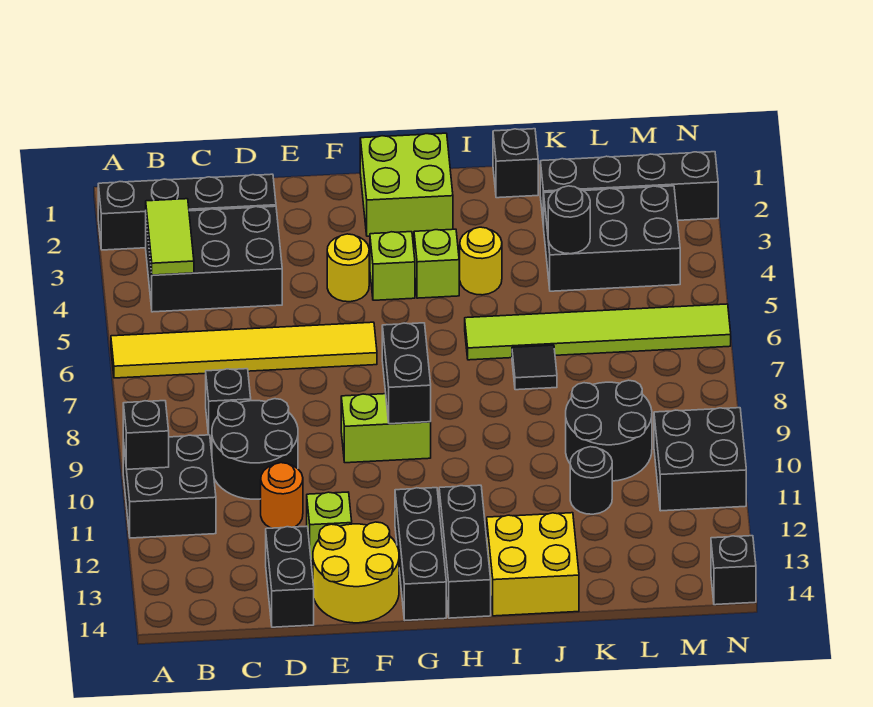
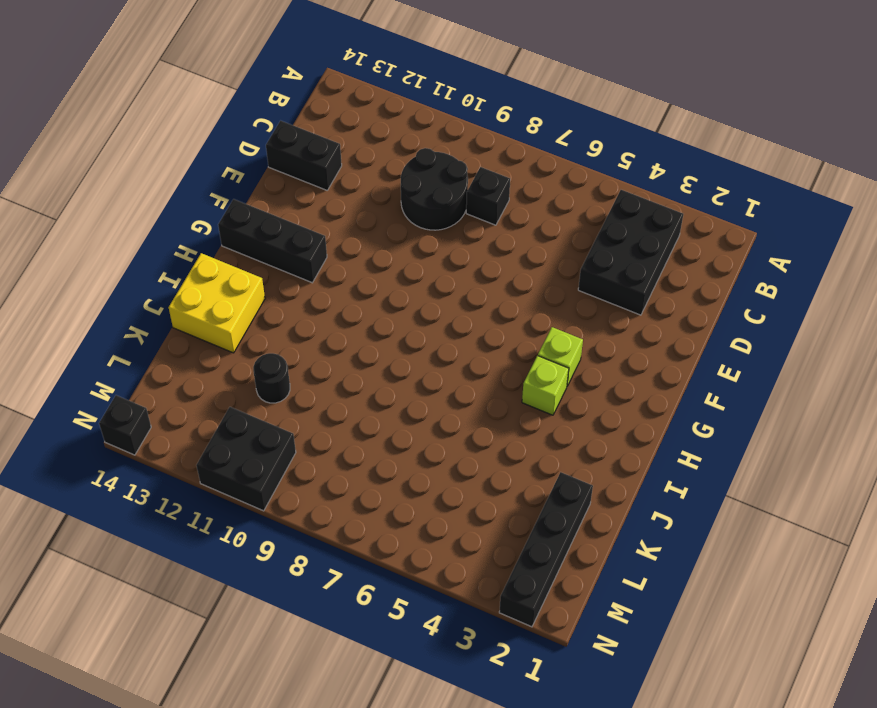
none -> black 1x4 brick [98,174,276,250]
none -> yellow 1x6 tile [111,322,377,378]
none -> black 2x2 brick [123,435,216,538]
none -> orange 1x1 round brick [261,463,303,528]

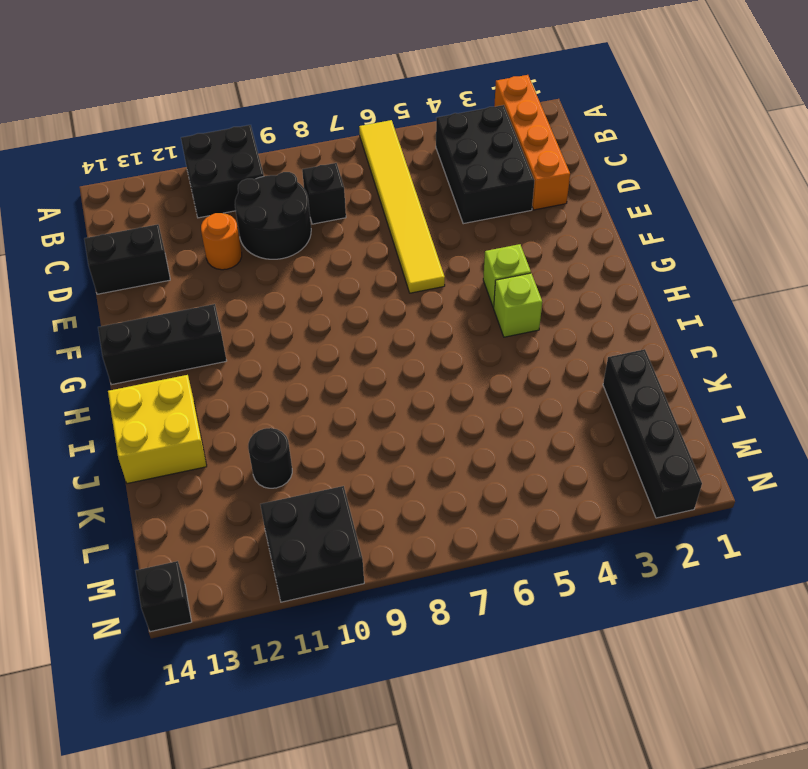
orange 1x4 brick [494,75,570,210] -> black 1x4 brick [98,174,276,250]
none -> lime 1x1 brick [307,492,352,561]
none -> yellow 2x2 round brick [313,522,399,623]
none -> yellow 1x1 round brick [327,234,369,302]
none -> lime 1x2 brick [341,394,431,463]

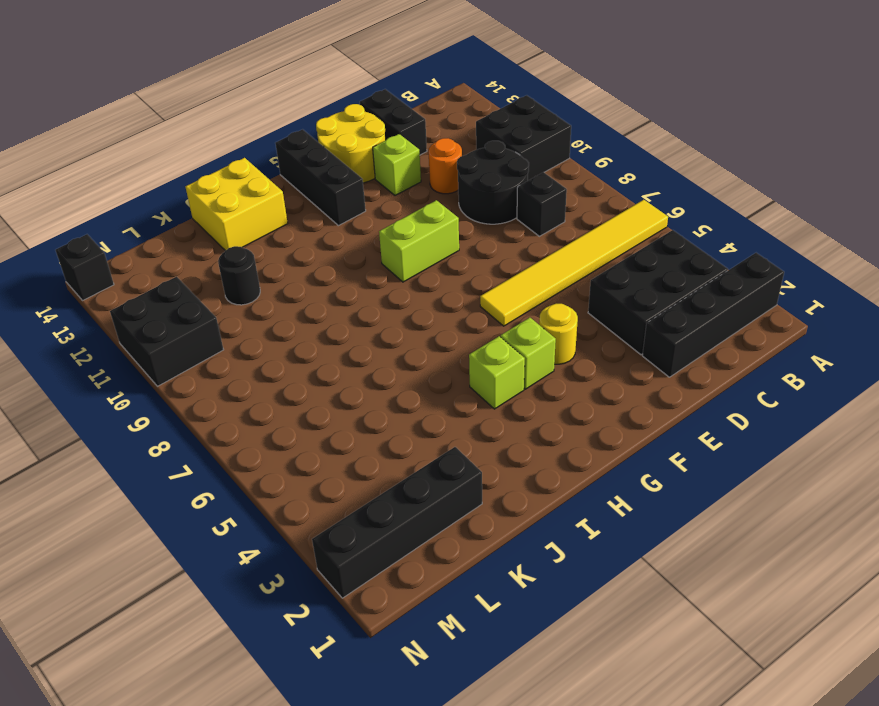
none -> lime 2x2 brick [360,133,453,236]
none -> black 1x3 brick [439,485,491,618]
none -> yellow 1x1 round brick [460,227,502,295]
none -> lime 1x6 tile [465,304,731,360]

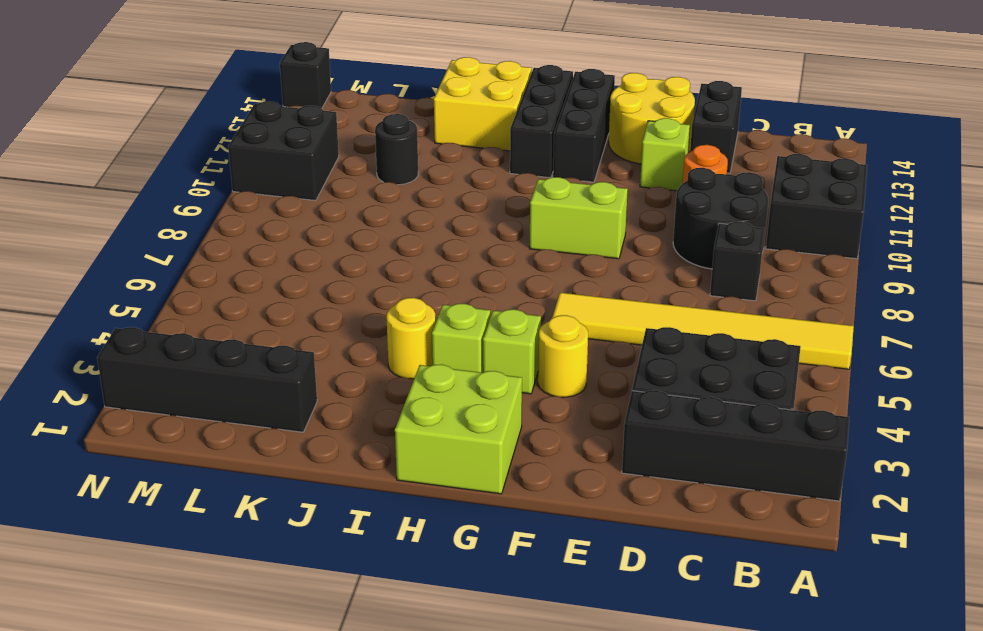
none -> lime 1x6 tile [465,304,731,360]
none -> black 1x1 brick [493,129,538,198]
none -> black 1x1 tile [512,345,557,390]
none -> black 2x3 brick [544,186,680,291]

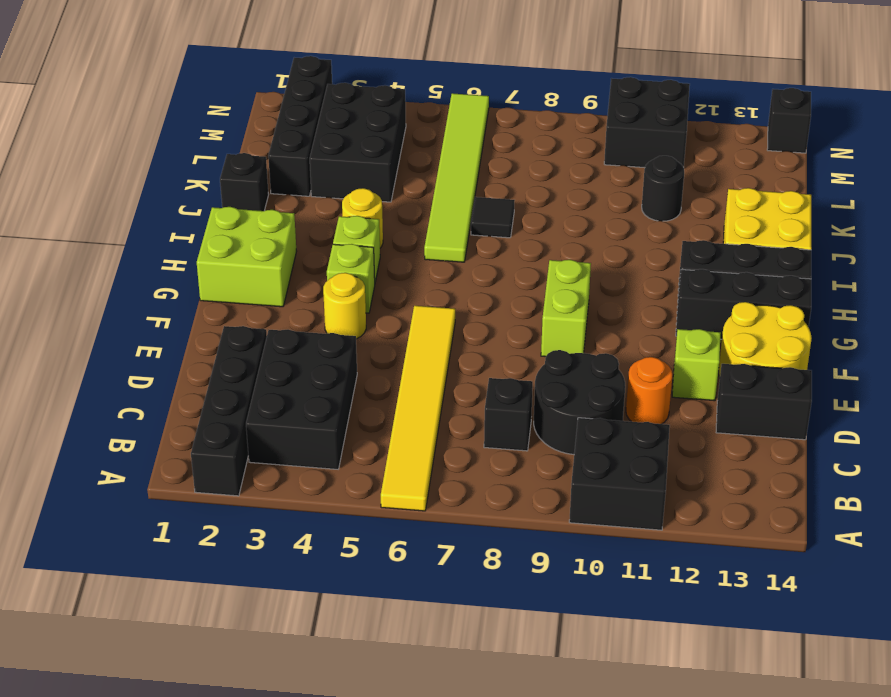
none -> black 2x2 round brick [566,380,652,481]
none -> black 1x1 brick [123,401,169,469]
none -> lime 1x2 tile [146,199,194,275]
none -> black 1x2 brick [382,323,431,424]

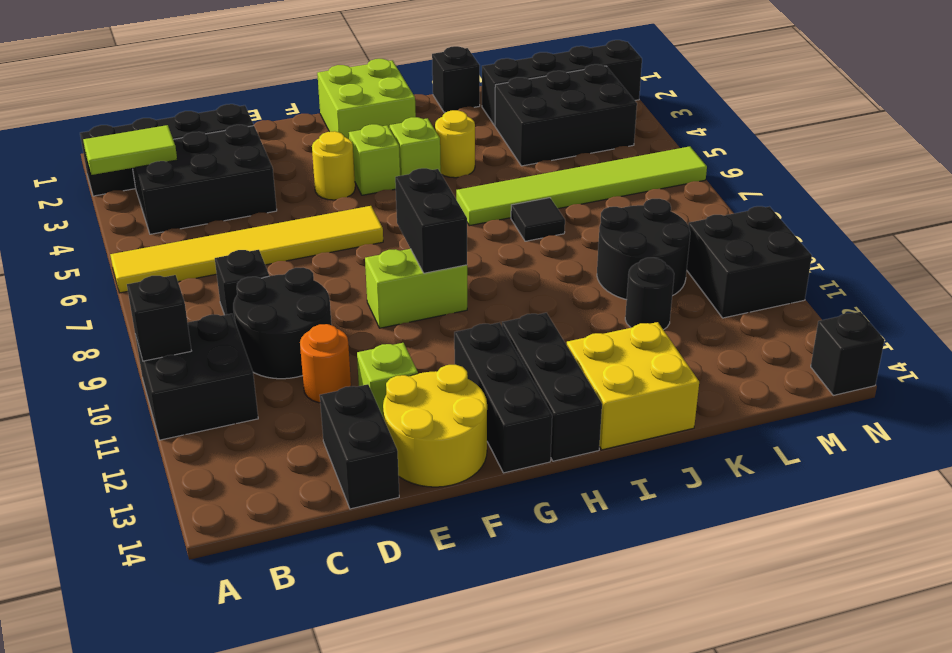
lime 1x2 tile [83,125,177,175] -> lime 1x2 tile turned to [146,199,194,275]
none -> black 1x1 round brick [548,186,590,254]

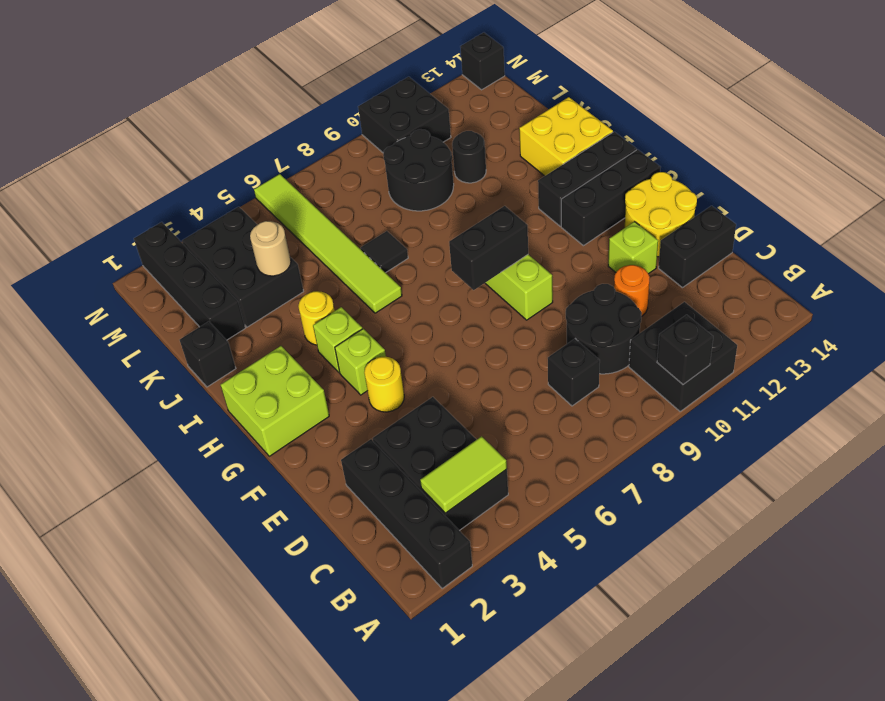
tan 1x1 round brick [250,221,291,276] -> black 1x1 round brick [548,186,590,254]
none -> yellow 1x6 tile [111,322,377,378]

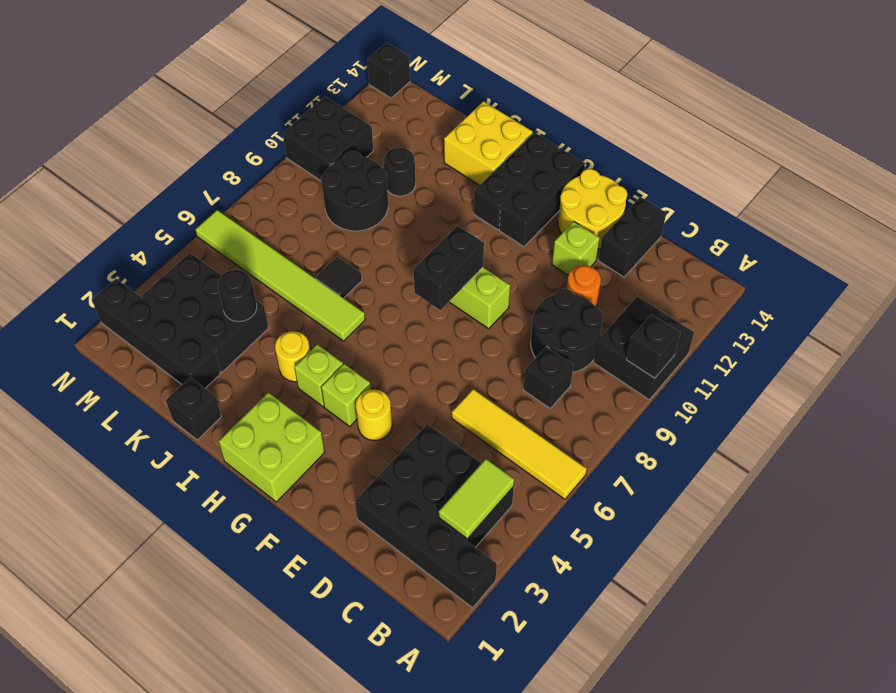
yellow 1x4 tile [452,389,587,499] -> yellow 1x6 tile [111,322,377,378]

